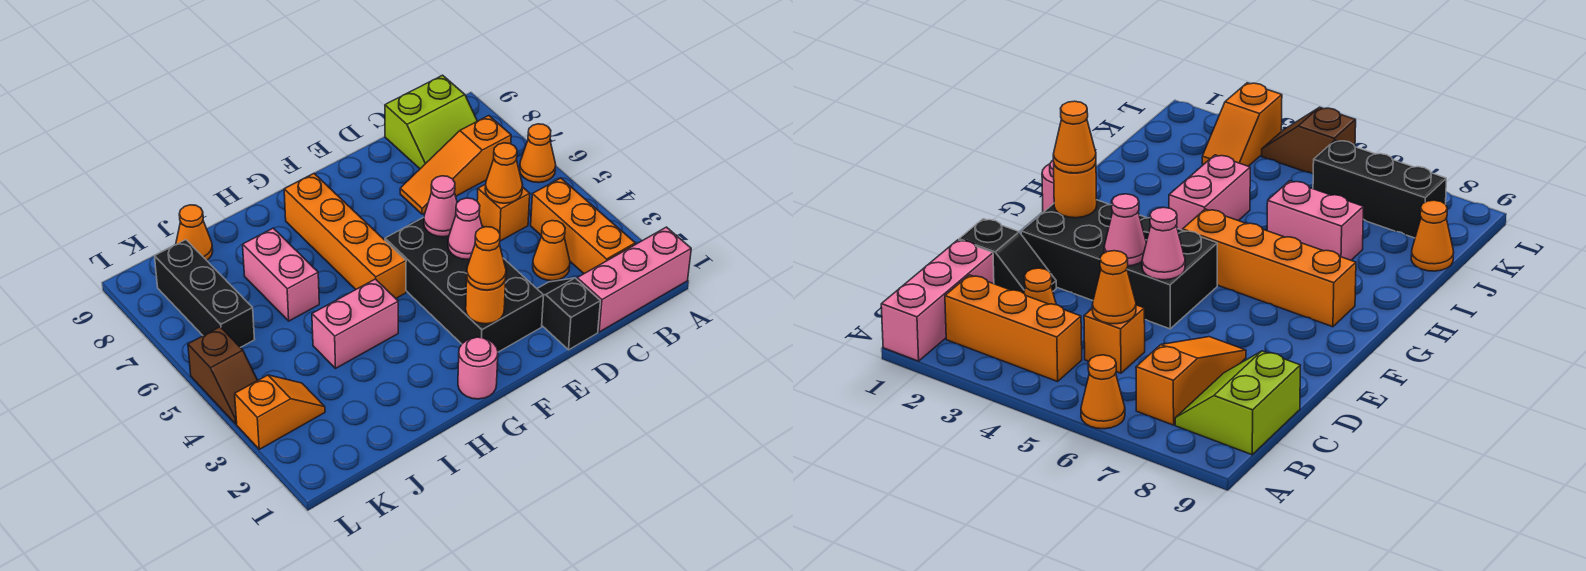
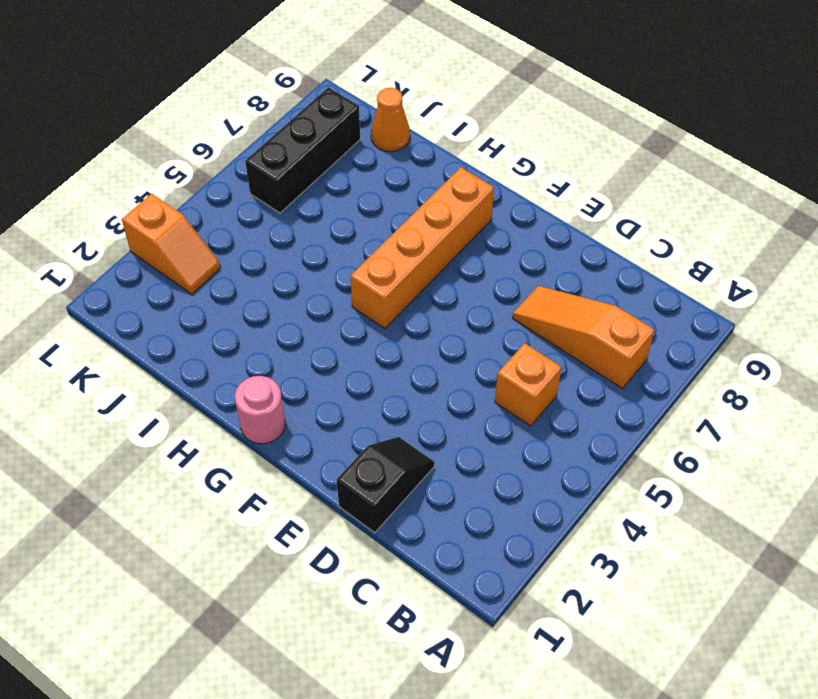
none -> pink 1x3 brick [577,227,691,332]
none -> orange 1x1 cone [520,124,556,183]
none -> orange 1x3 brick [531,178,635,274]

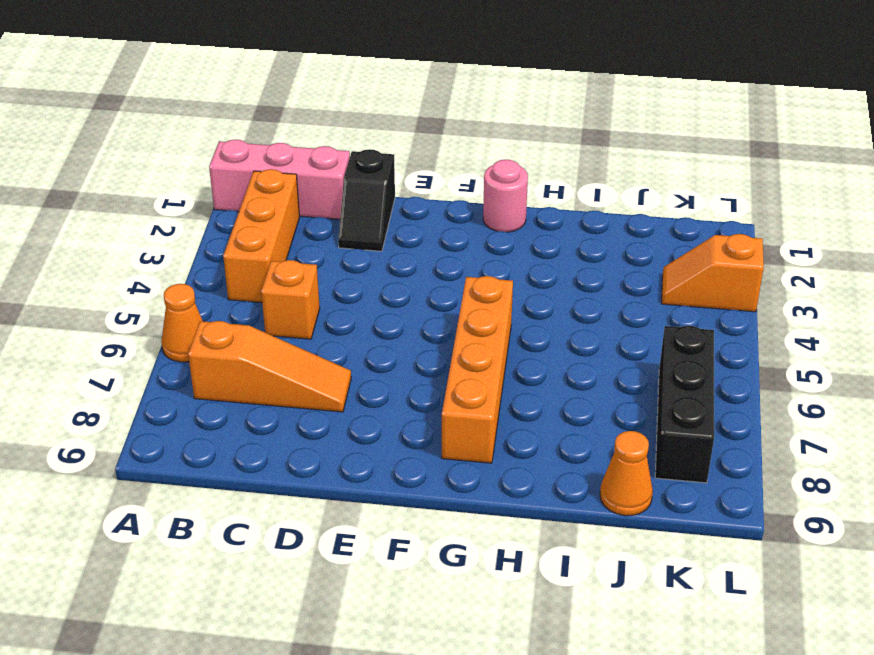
none -> lime 2x2 slope [385,75,477,169]
none -> orange 1x1 cone [533,221,570,281]
none -> black 2x4 brick [385,217,544,352]

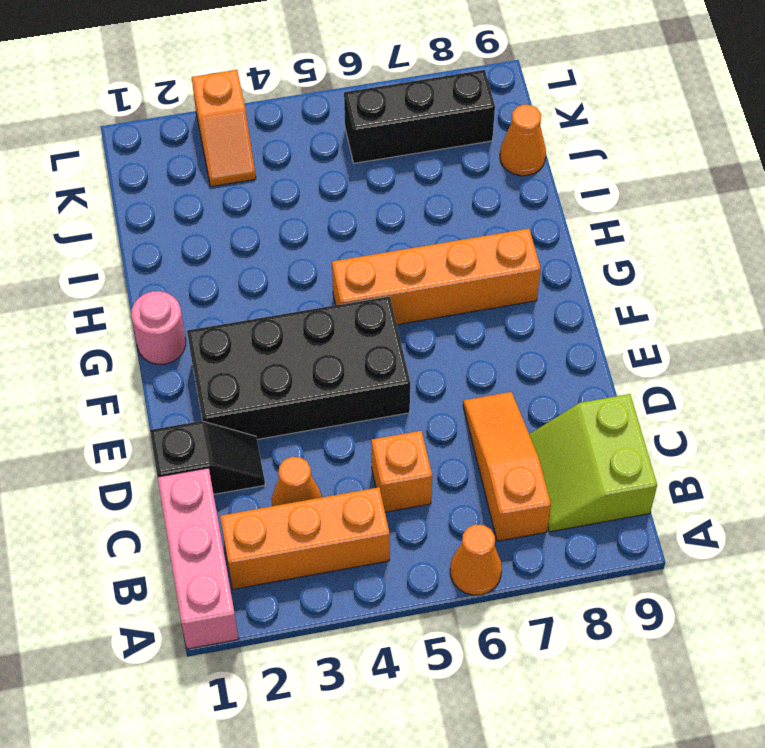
none -> pink 1x2 brick [312,279,398,368]
none -> pink 1x2 brick [243,228,319,321]
none -> brown 1x2 slope [188,327,258,424]

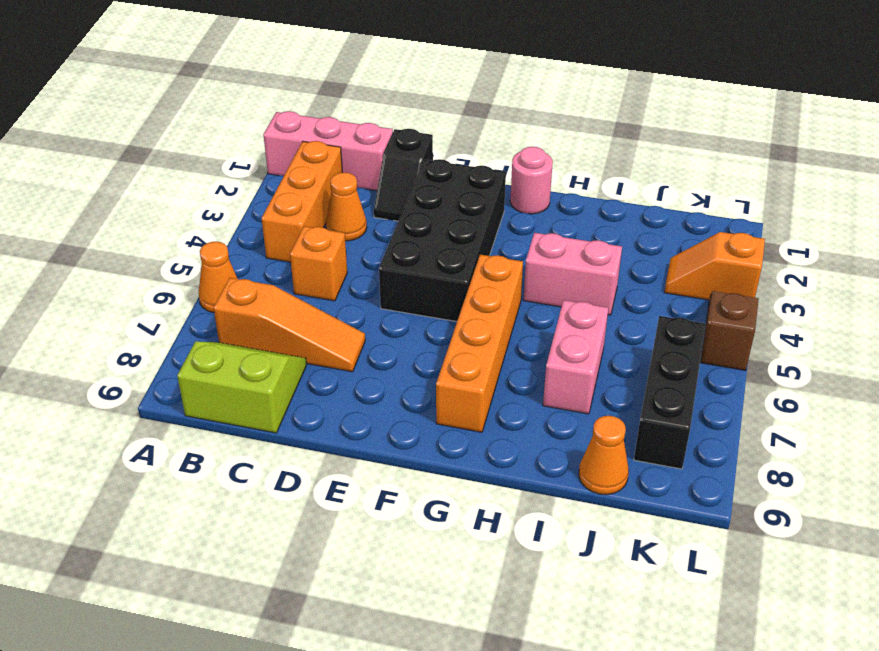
none -> orange 1x1 cone [485,143,522,203]
none -> pink 1x1 cone [448,198,483,259]
none -> pink 1x1 cone [424,176,457,237]

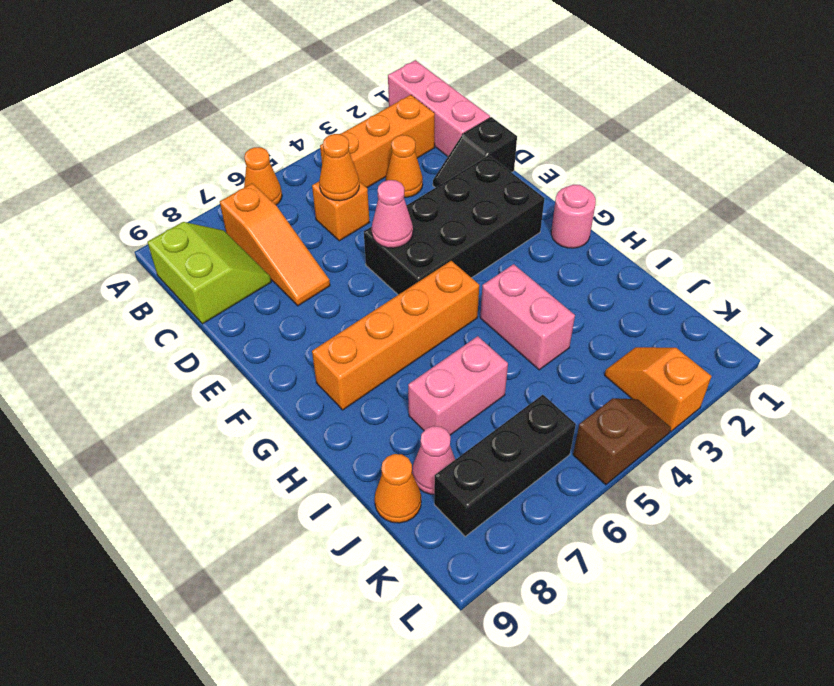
pink 1x1 cone [412,426,455,494] -> pink 1x1 cone moved to [448,198,483,259]
none -> orange 1x1 round brick [466,278,506,324]
none -> orange 1x1 cone [467,227,506,290]

